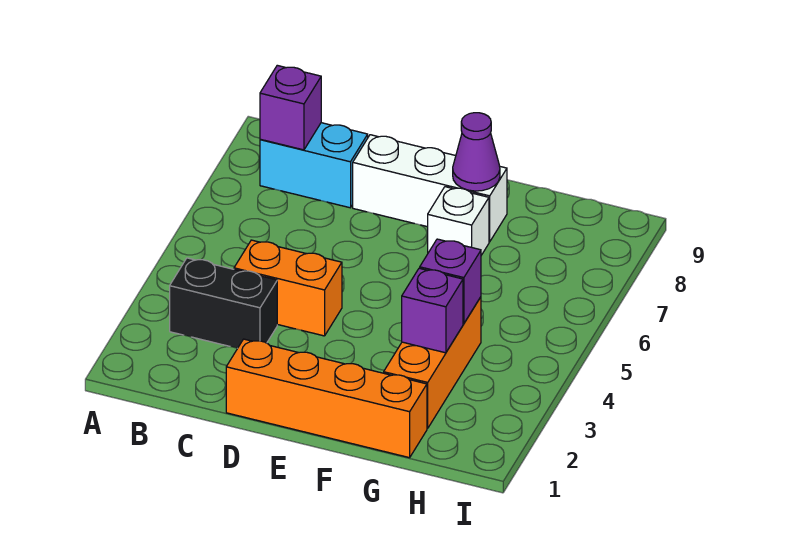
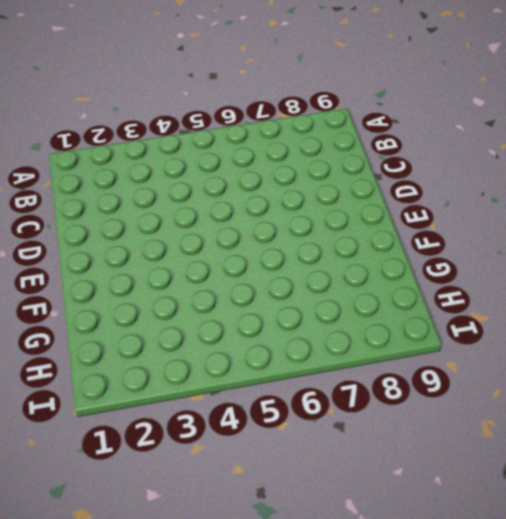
none -> black 1x2 brick [170,258,277,348]
none -> cyan 1x2 brick [260,123,368,208]

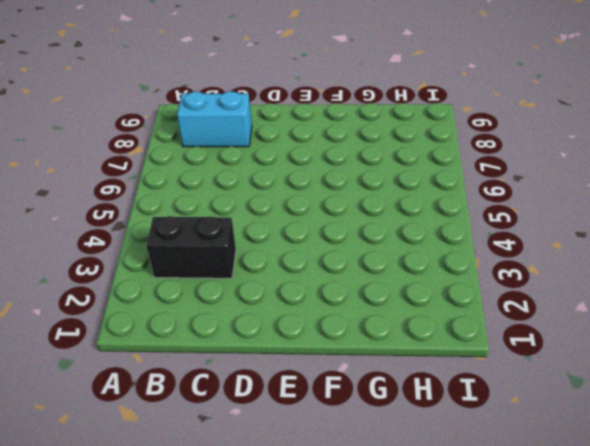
none -> orange 1x2 brick [234,240,342,336]
none -> orange 1x4 brick [226,339,427,458]

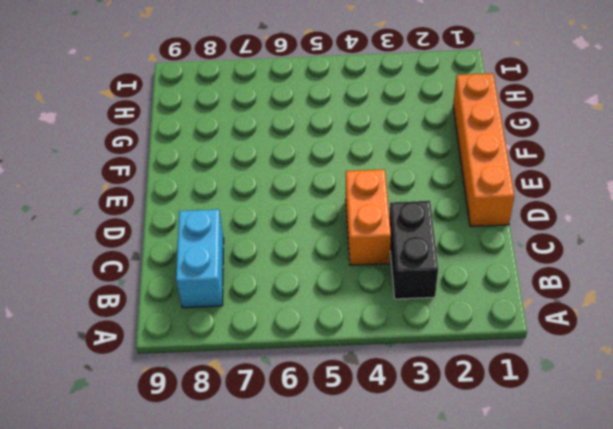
none -> white 1x3 brick [353,135,507,242]
none -> white 1x1 brick [428,187,489,255]

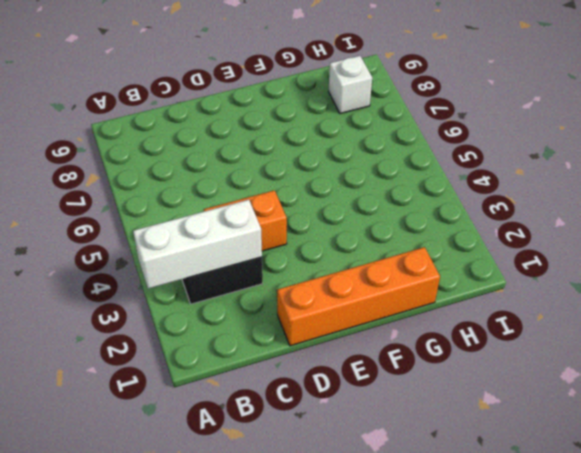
white 1x3 brick [133,200,262,289] -> white 1x3 brick moved to [353,135,507,242]
white 1x1 brick [329,56,372,114] -> white 1x1 brick moved to [428,187,489,255]
none -> cyan 1x2 brick [260,123,368,208]
none -> orange 1x3 brick [384,297,481,428]

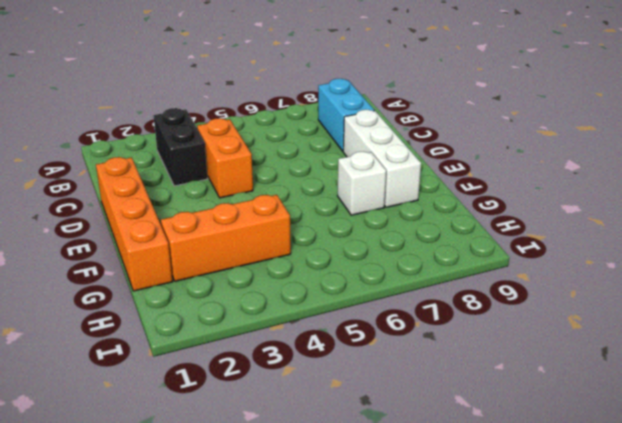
none -> purple 1x1 brick [260,65,321,150]
none -> purple 1x1 cone [453,113,500,191]

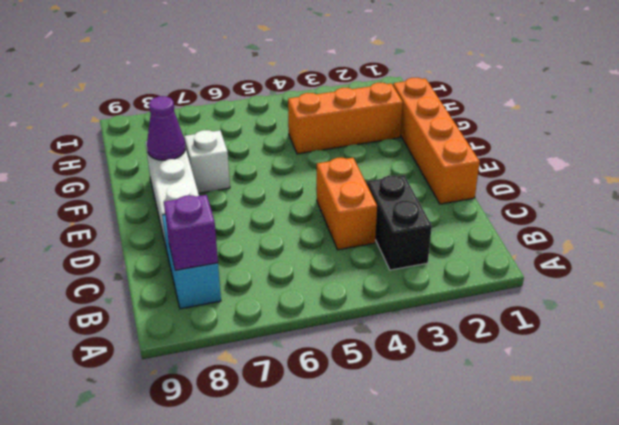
none -> purple 1x1 brick [402,268,463,353]
none -> purple 1x1 brick [420,239,481,324]

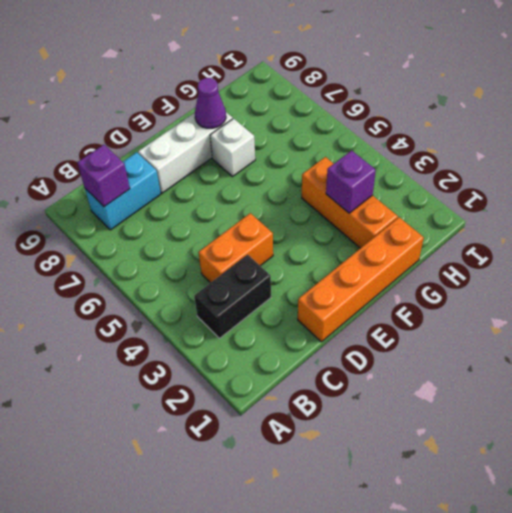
none -> purple 1x1 brick [420,239,481,324]

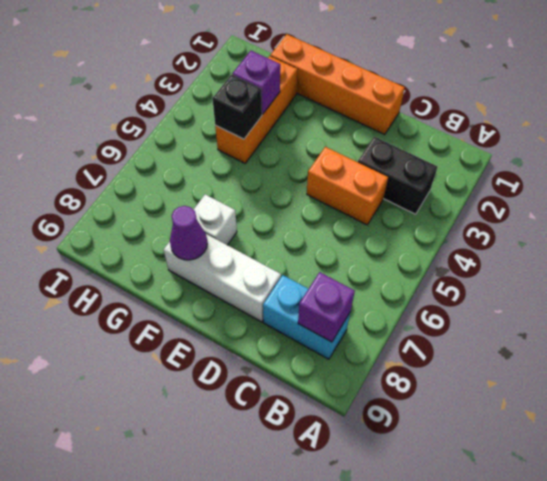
black 1x1 brick [212,75,262,139] -> purple 1x1 brick [420,239,481,324]

